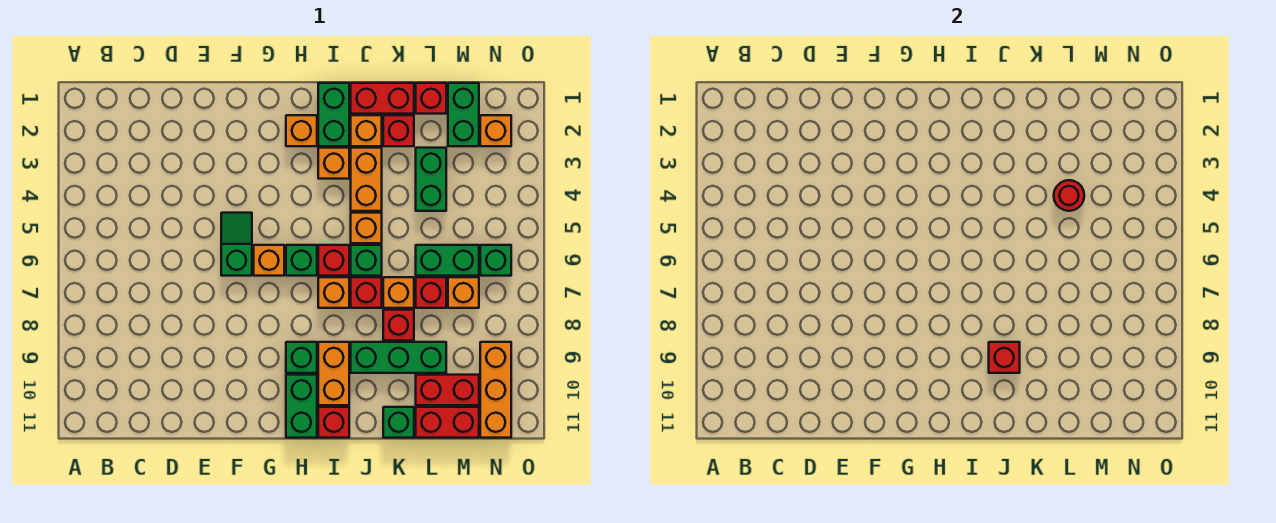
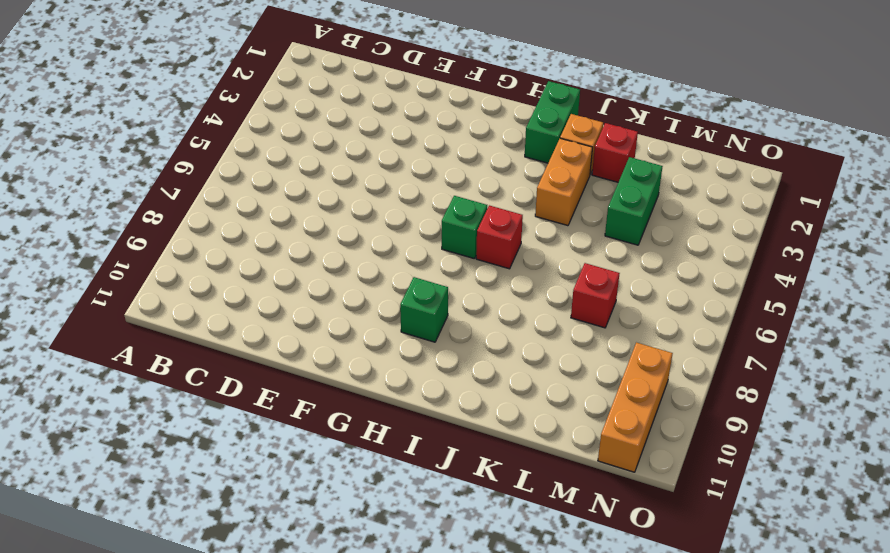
none -> green 1x2 slope [221,213,252,276]
none -> orange 1x1 brick [254,245,284,276]
none -> orange 1x1 brick [286,115,317,146]
none -> green 1x2 brick [286,375,317,438]

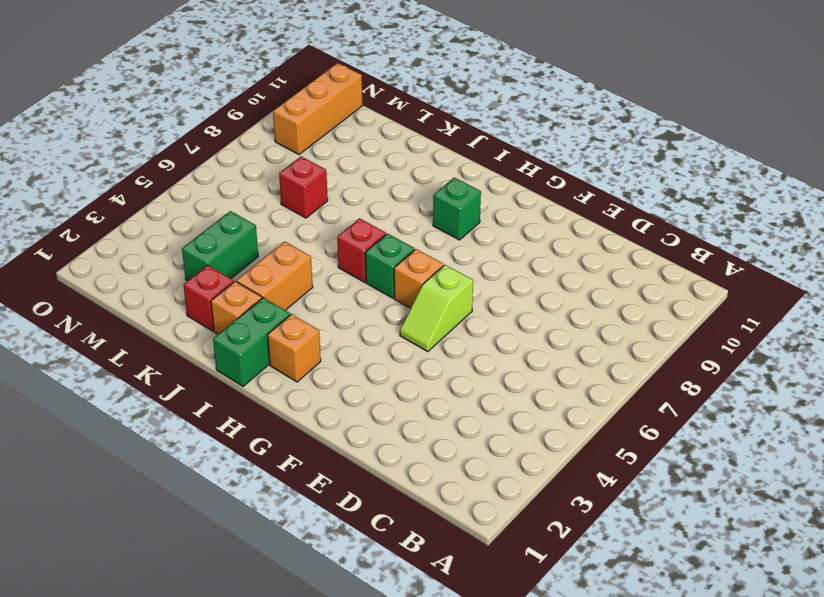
lime 1x2 slope [400,265,473,352] -> green 1x2 slope [221,213,252,276]
none -> green 1x2 brick [286,375,317,438]
none -> orange 1x1 brick [318,148,349,179]
none -> orange 1x1 brick [318,277,349,308]
none -> orange 1x2 brick [318,342,349,405]

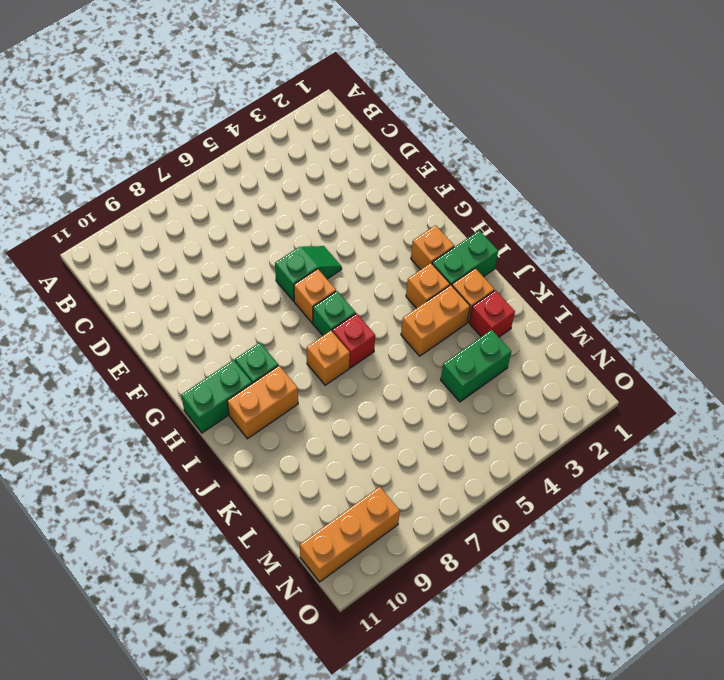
none -> red 1x1 brick [318,407,349,438]
none -> red 1x2 brick [351,83,414,114]
none -> orange 1x1 brick [351,213,382,243]
none -> green 1x1 brick [351,245,382,276]

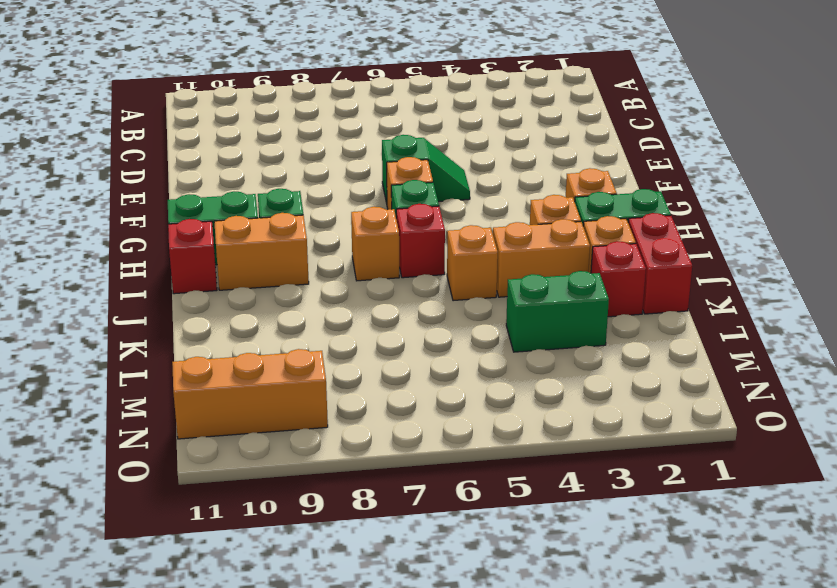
none -> green 1x1 brick [351,245,382,276]
none -> red 1x1 brick [351,277,382,308]
none -> green 1x3 brick [351,342,446,373]
none -> orange 1x1 brick [383,277,414,308]

